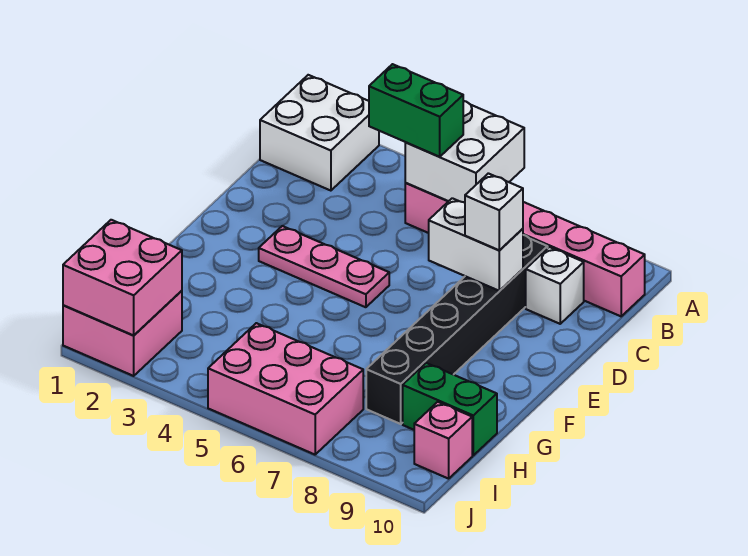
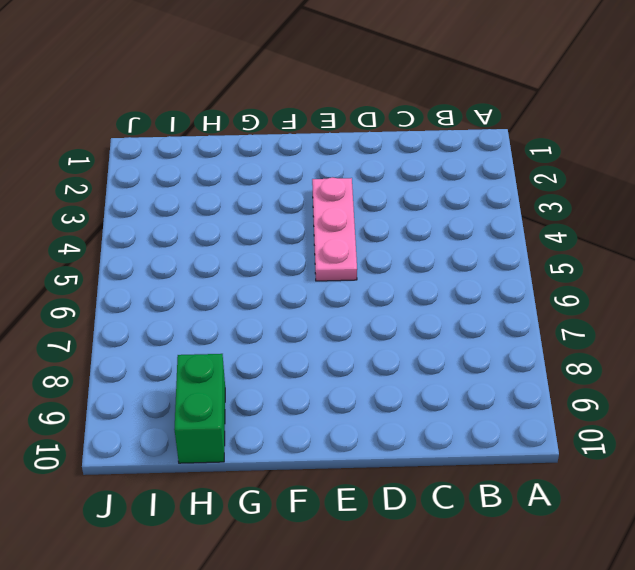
none -> white 2x2 brick [260,75,379,191]
none -> pink 1x6 brick [405,183,645,316]
none -> black 1x6 brick [366,235,548,424]

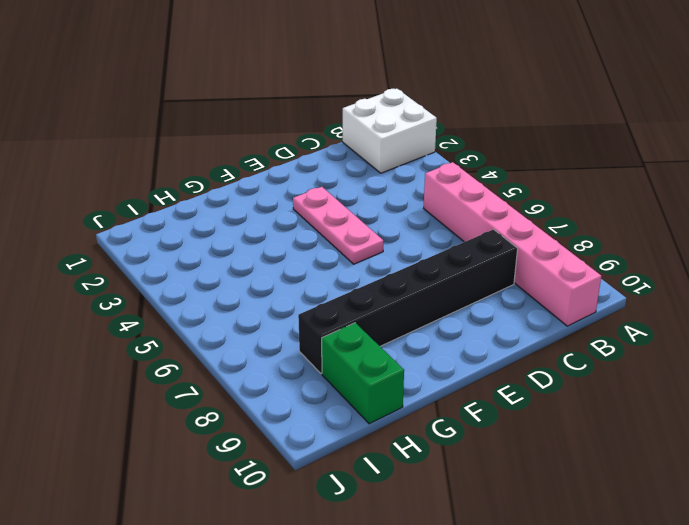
none -> white 1x1 brick [526,247,584,324]
none -> pink 2x2 brick [63,291,182,376]
none -> pink 2x3 brick [208,323,363,455]

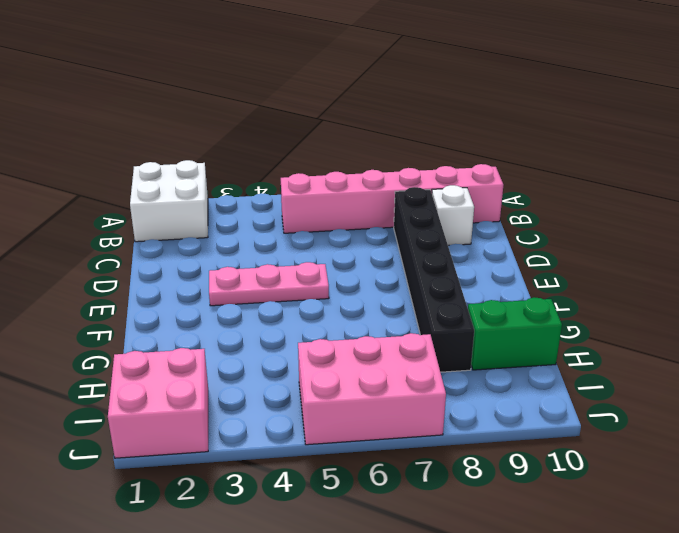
none -> pink 1x1 brick [414,402,472,479]
none -> white 2x2 brick [405,101,524,202]
none -> white 1x2 brick [429,198,523,291]

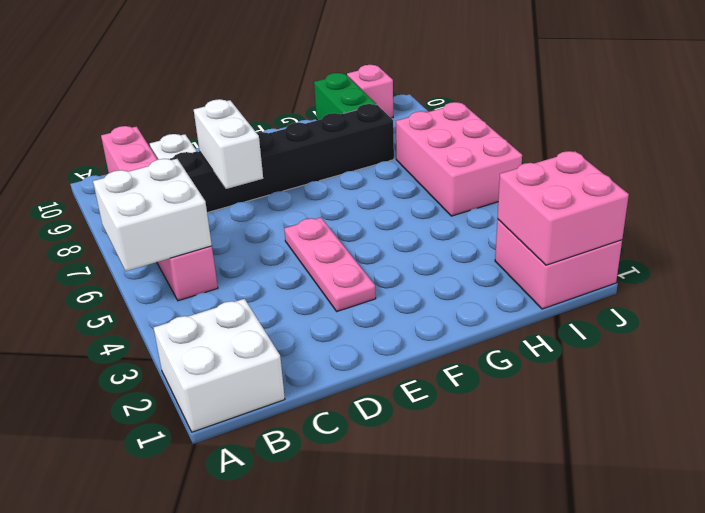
none -> green 1x2 brick [369,64,463,157]
none -> white 1x1 brick [465,173,523,250]

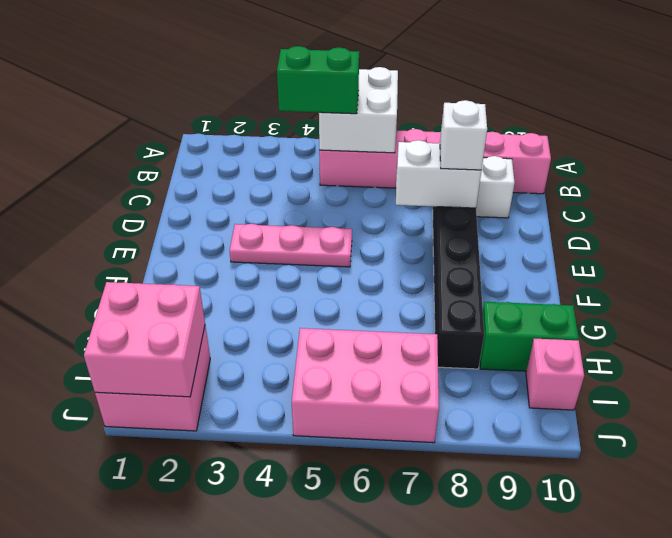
none -> white 2x2 brick [260,75,379,191]

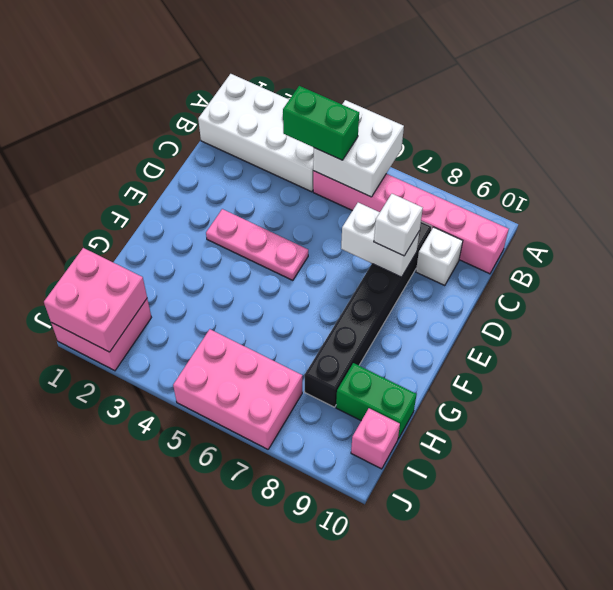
white 2x4 brick [198,74,314,192] -> white 2x2 brick [260,75,379,191]

